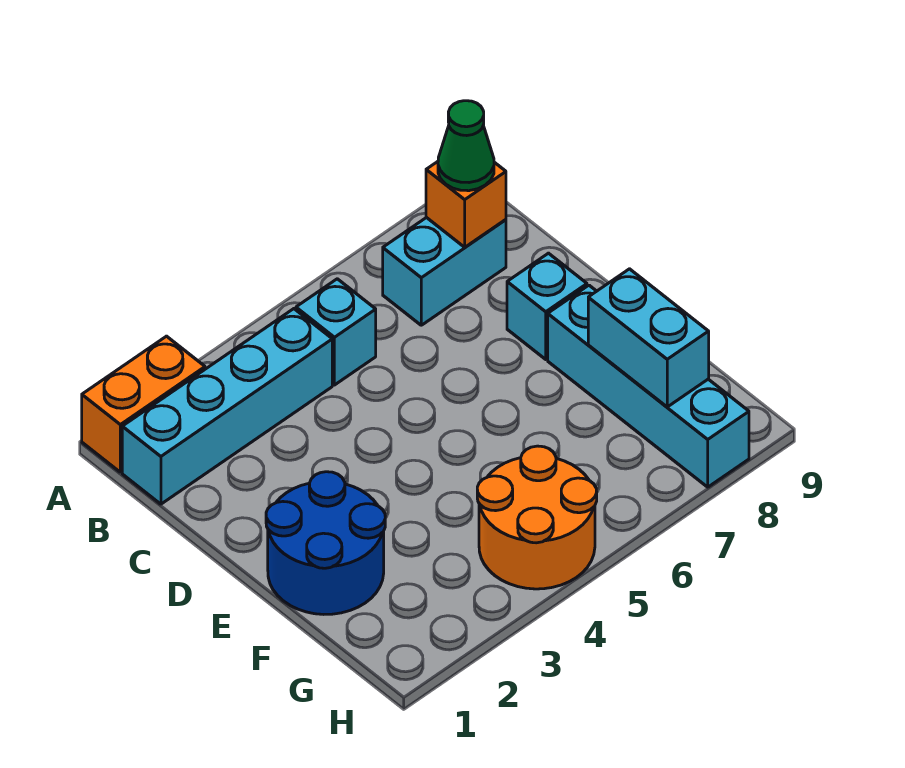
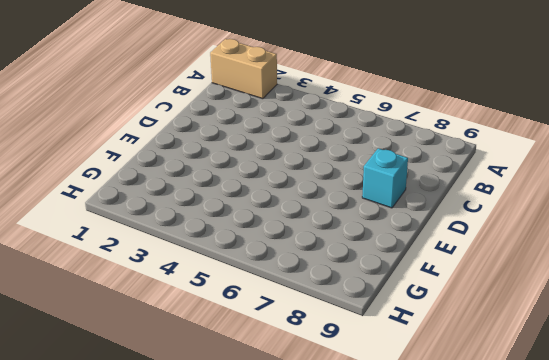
tan 1x2 brick [210,39,277,99] -> orange 1x2 brick [82,336,205,472]
none -> cyan 1x4 brick [122,309,332,504]
none -> cyan 1x1 brick [296,279,376,385]

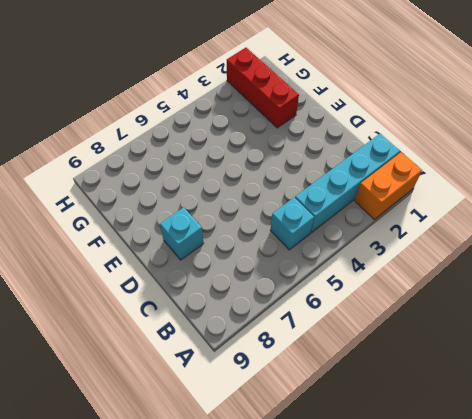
red 1x3 brick [227,48,299,128] -> blue 2x2 round brick [266,472,385,614]
none -> cyan 1x2 brick [383,217,506,325]
none -> cyan 1x4 brick [548,285,749,487]

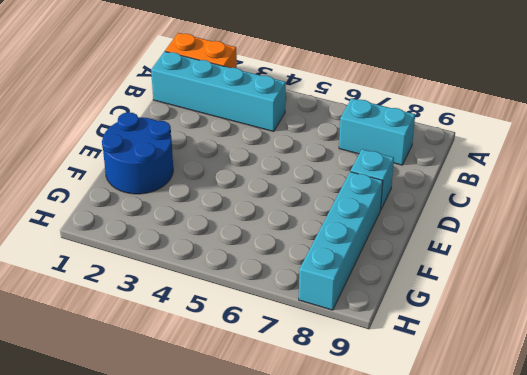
none -> cyan 1x1 brick [296,279,376,385]
none -> orange 2x2 round brick [477,446,597,589]

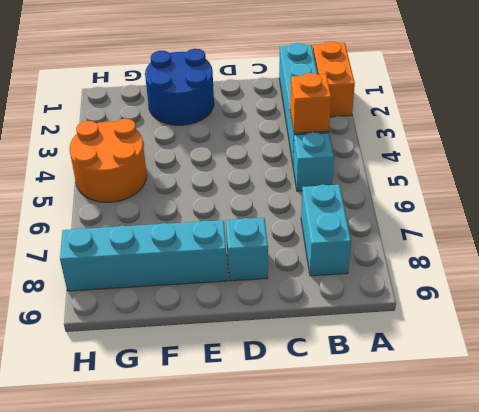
orange 1x1 brick [290,73,331,133] -> orange 1x1 brick moved to [426,162,506,247]
none -> cyan 1x2 brick [588,269,709,407]
none -> green 1x1 cone [438,101,494,191]

